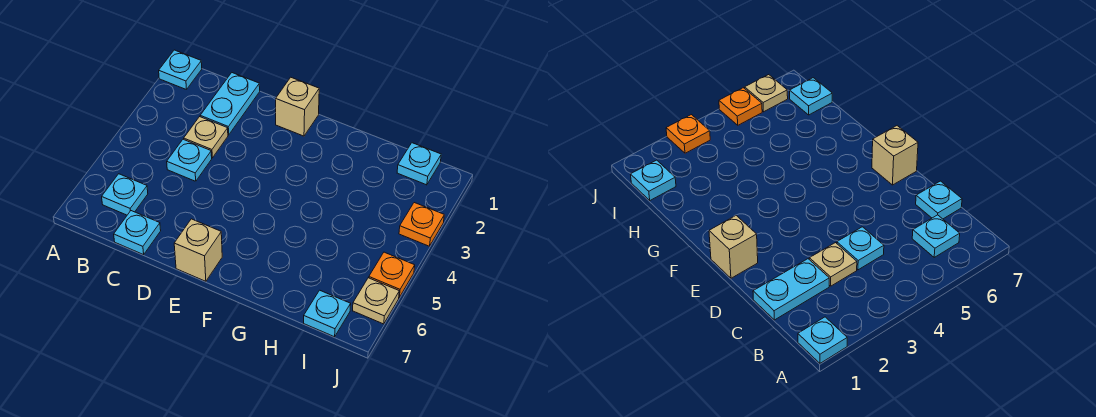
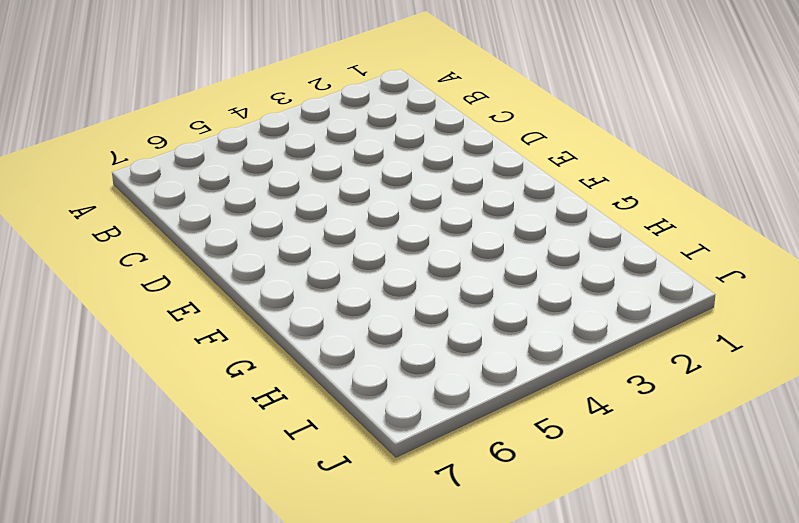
none -> cyan 1x1 plate [159,50,202,89]
none -> cyan 1x1 plate [102,174,148,215]
none -> cyan 1x2 plate [200,73,260,135]

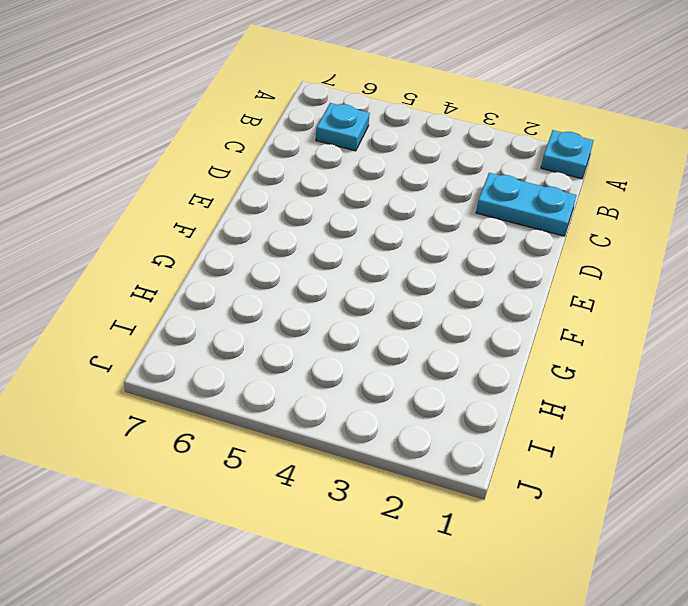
none -> tan 1x1 plate [184,117,228,158]
none -> cyan 1x1 plate [167,139,212,181]
none -> cyan 1x1 plate [114,211,161,255]

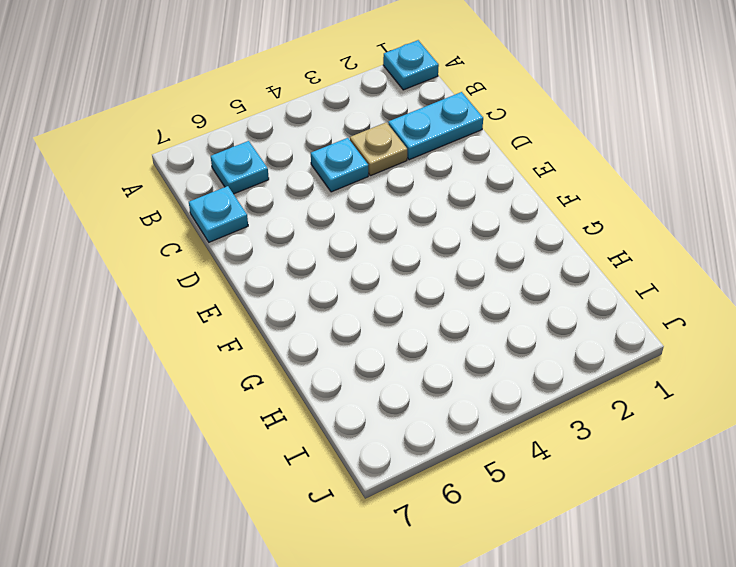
none -> tan 1x1 brick [276,77,319,136]
none -> tan 1x1 brick [174,219,222,281]
none -> cyan 1x1 plate [397,143,441,185]

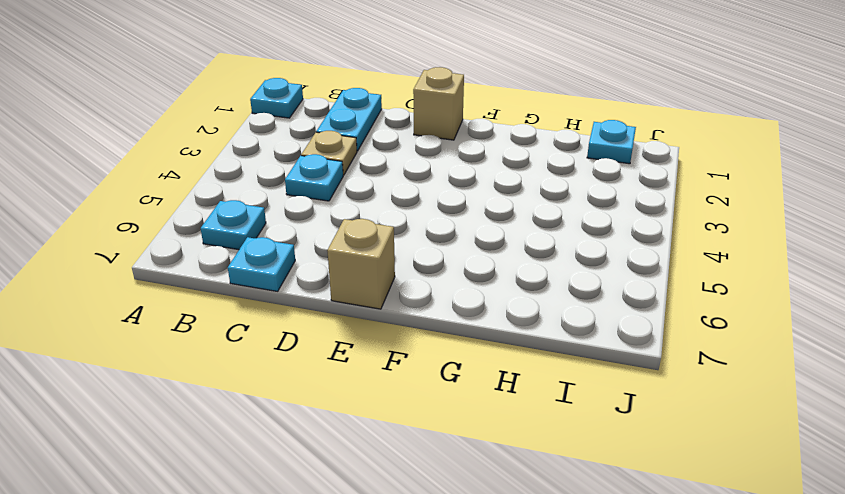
none -> cyan 1x1 plate [304,290,351,337]
none -> orange 1x1 plate [399,203,444,246]
none -> orange 1x1 plate [369,252,415,297]

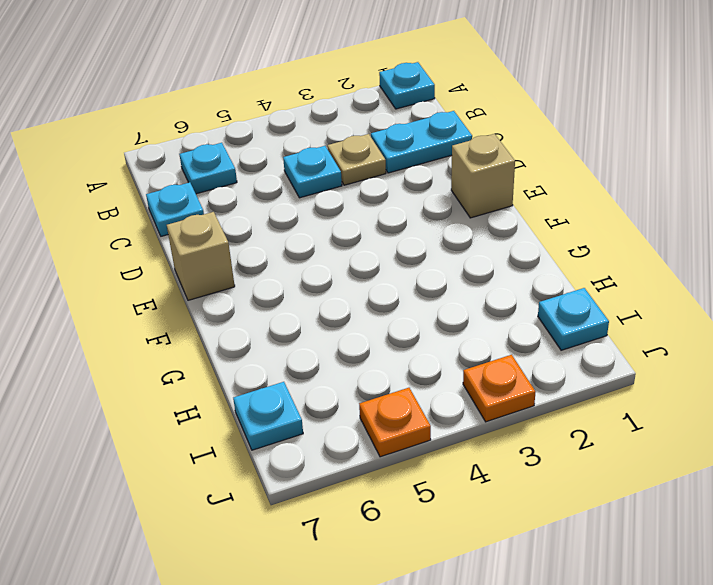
none -> tan 1x1 plate [353,278,399,324]

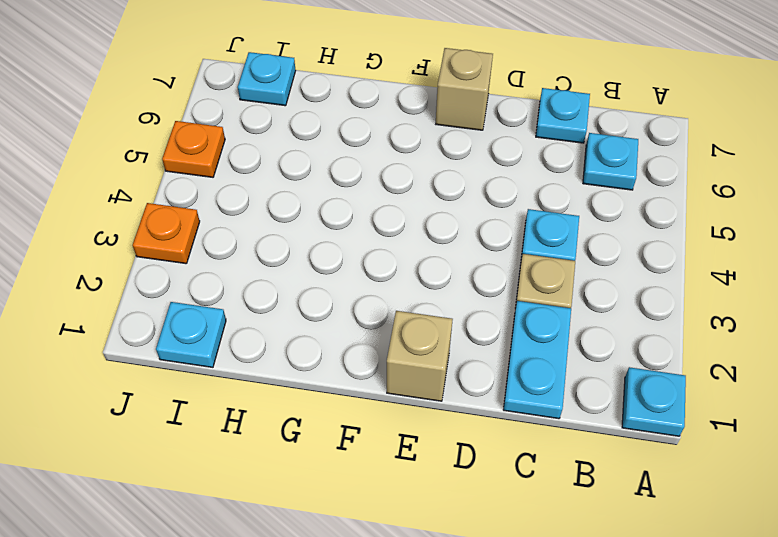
none -> tan 1x1 plate [353,278,399,324]

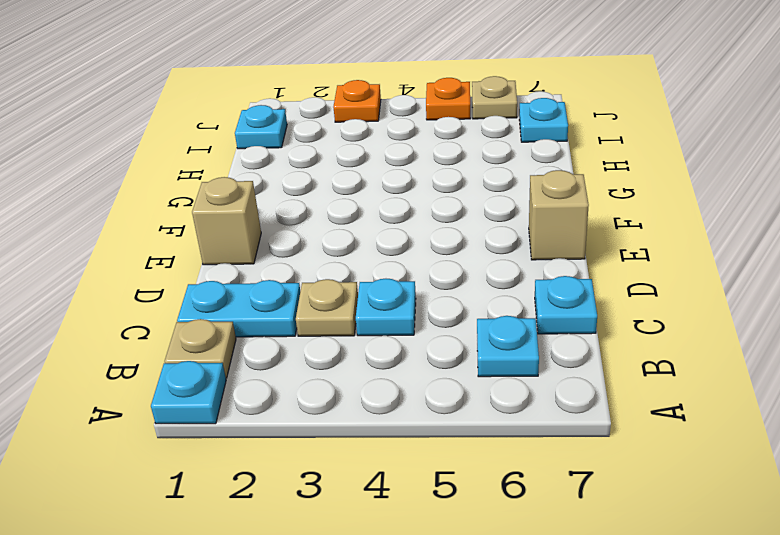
tan 1x1 plate [165,319,236,378] -> none

